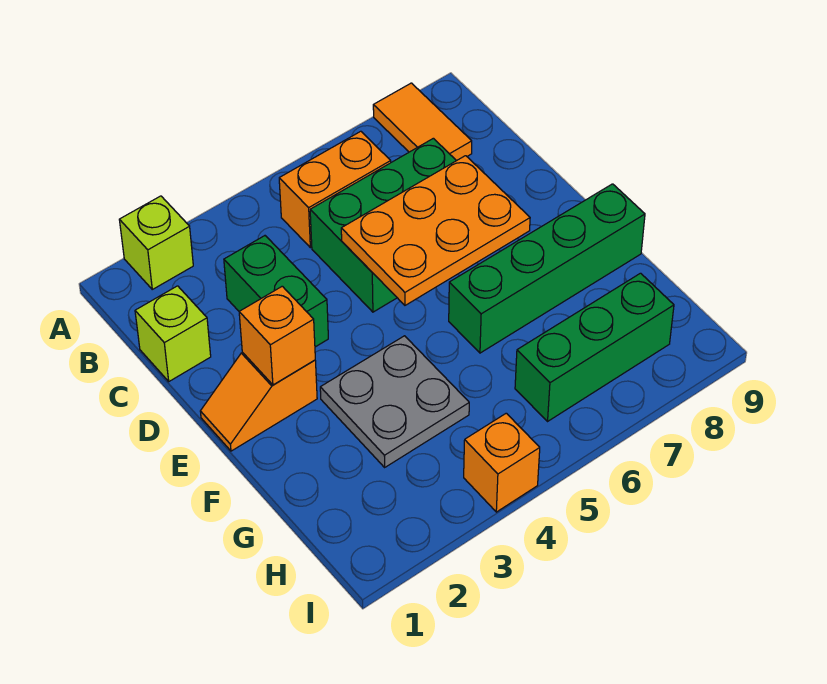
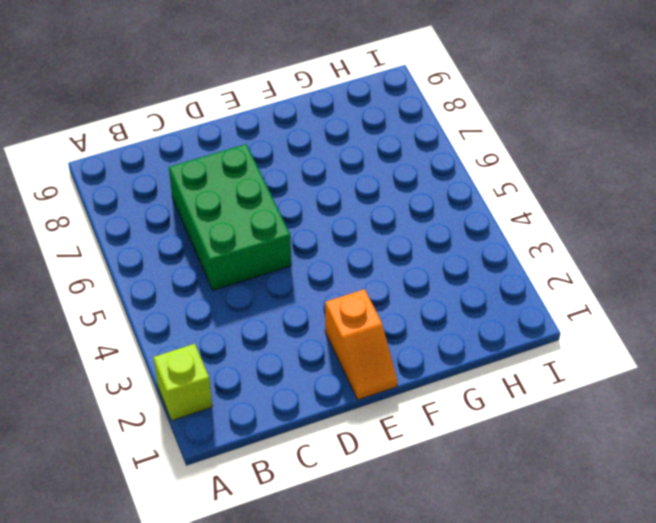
none -> orange 1x2 tile [373,83,472,161]
none -> orange 1x2 brick [279,131,391,248]
none -> lime 1x1 brick [135,286,211,381]

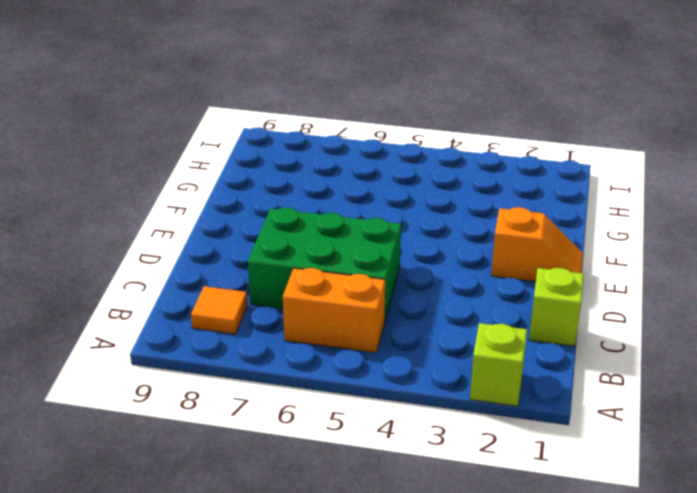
orange 1x1 tile [191,286,248,334] -> orange 1x2 tile [373,83,472,161]
none -> green 1x2 brick [224,236,328,347]
none -> grey 2x2 plate [320,336,469,467]
none -> green 1x4 brick [449,184,645,353]

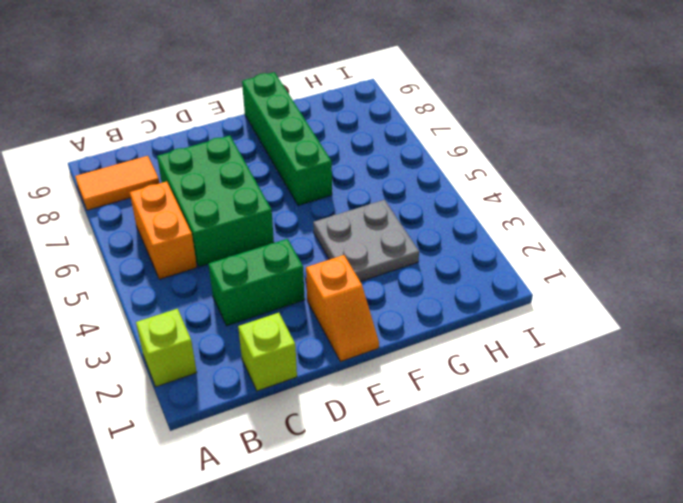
none -> green 1x3 brick [515,273,674,421]
none -> orange 1x1 brick [464,413,540,512]
none -> orange 2x3 plate [341,156,530,305]

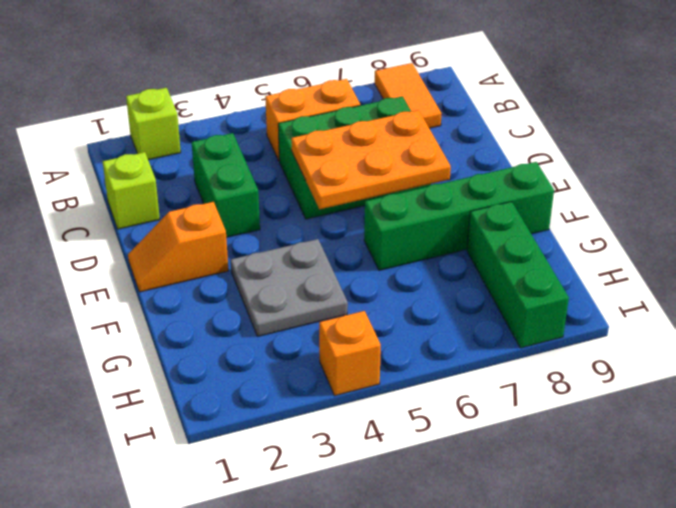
green 1x3 brick [467,202,569,348] -> green 1x3 brick turned to [515,273,674,421]
none -> orange 1x1 brick [239,286,315,385]

